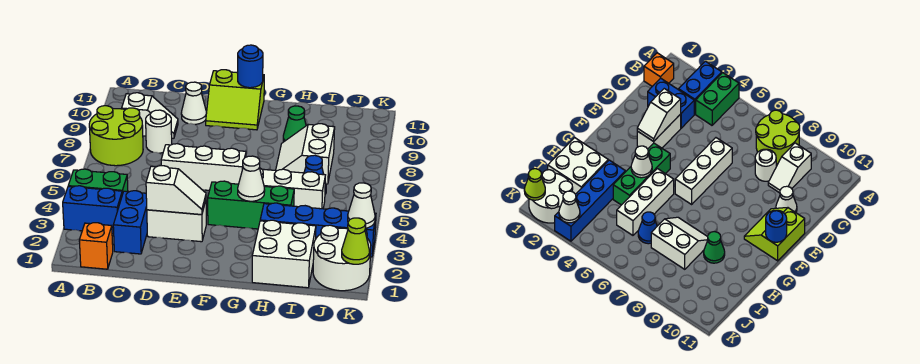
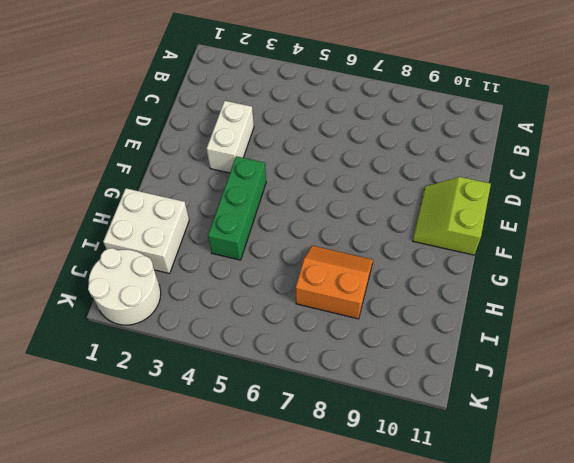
orange 2x2 slope [296,246,373,319] -> white 2x2 slope [276,124,335,184]
none -> blue 1x2 brick [63,186,122,234]
none -> green 1x2 brick [68,169,128,194]
none -> lime 2x2 round brick [89,106,143,166]

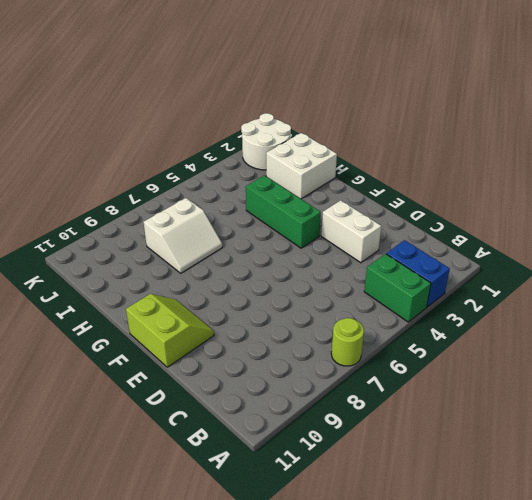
lime 1x1 round brick [331,318,364,366] -> lime 2x2 round brick [89,106,143,166]
none -> orange 1x1 brick [79,223,113,269]
none -> white 1x2 slope [122,93,178,138]
none -> blue 1x2 brick [113,191,147,254]

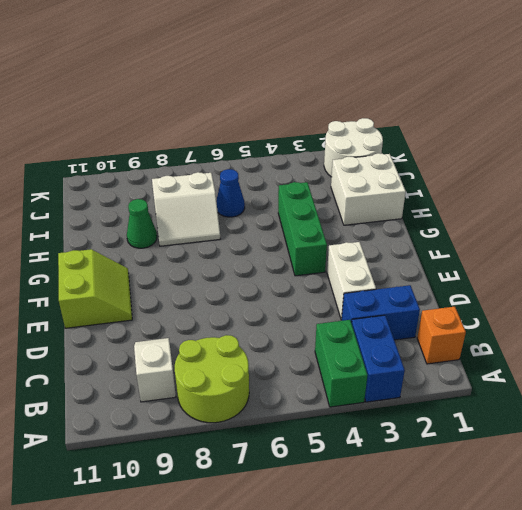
none -> white 1x1 round brick [146,110,172,153]
none -> white 1x3 brick [161,144,246,190]
none -> white 1x1 cone [181,82,206,124]

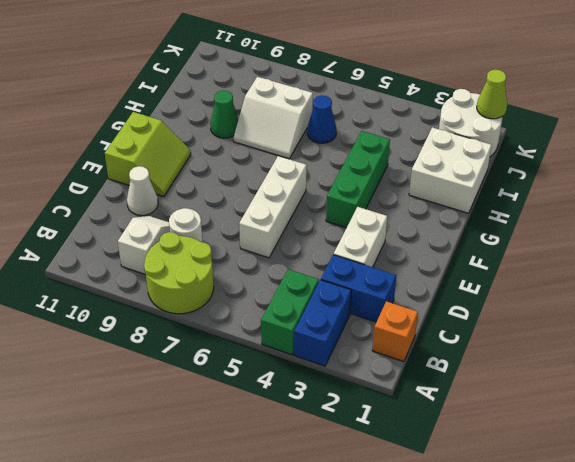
none -> white 1x3 brick [260,168,325,209]
none -> blue 1x4 brick [260,203,376,257]
none -> white 1x2 slope [146,166,206,215]

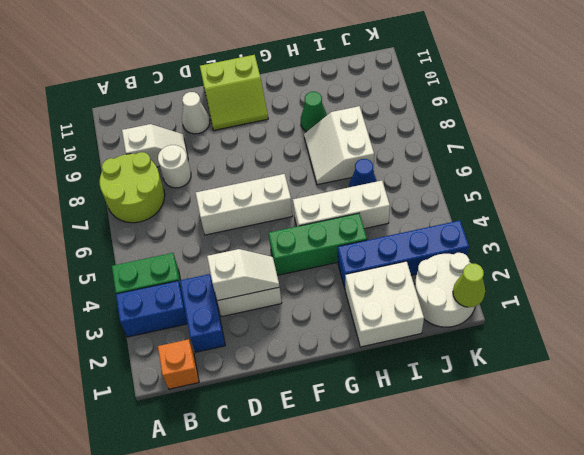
none -> blue 1x1 round brick [238,45,263,88]
none -> white 1x1 cone [238,156,265,201]
none -> white 1x1 cone [348,183,375,228]

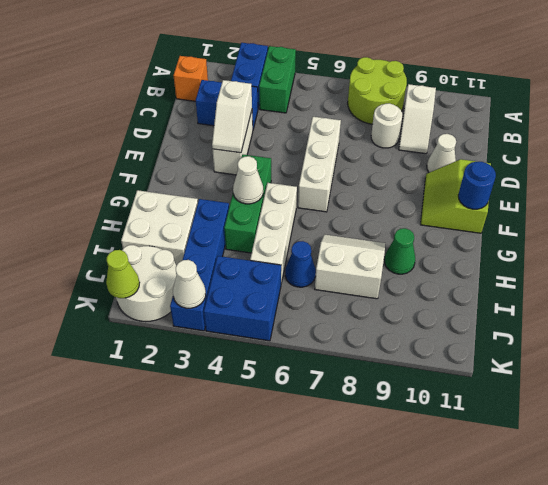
blue 2x2 brick [204,256,281,341] -> none

